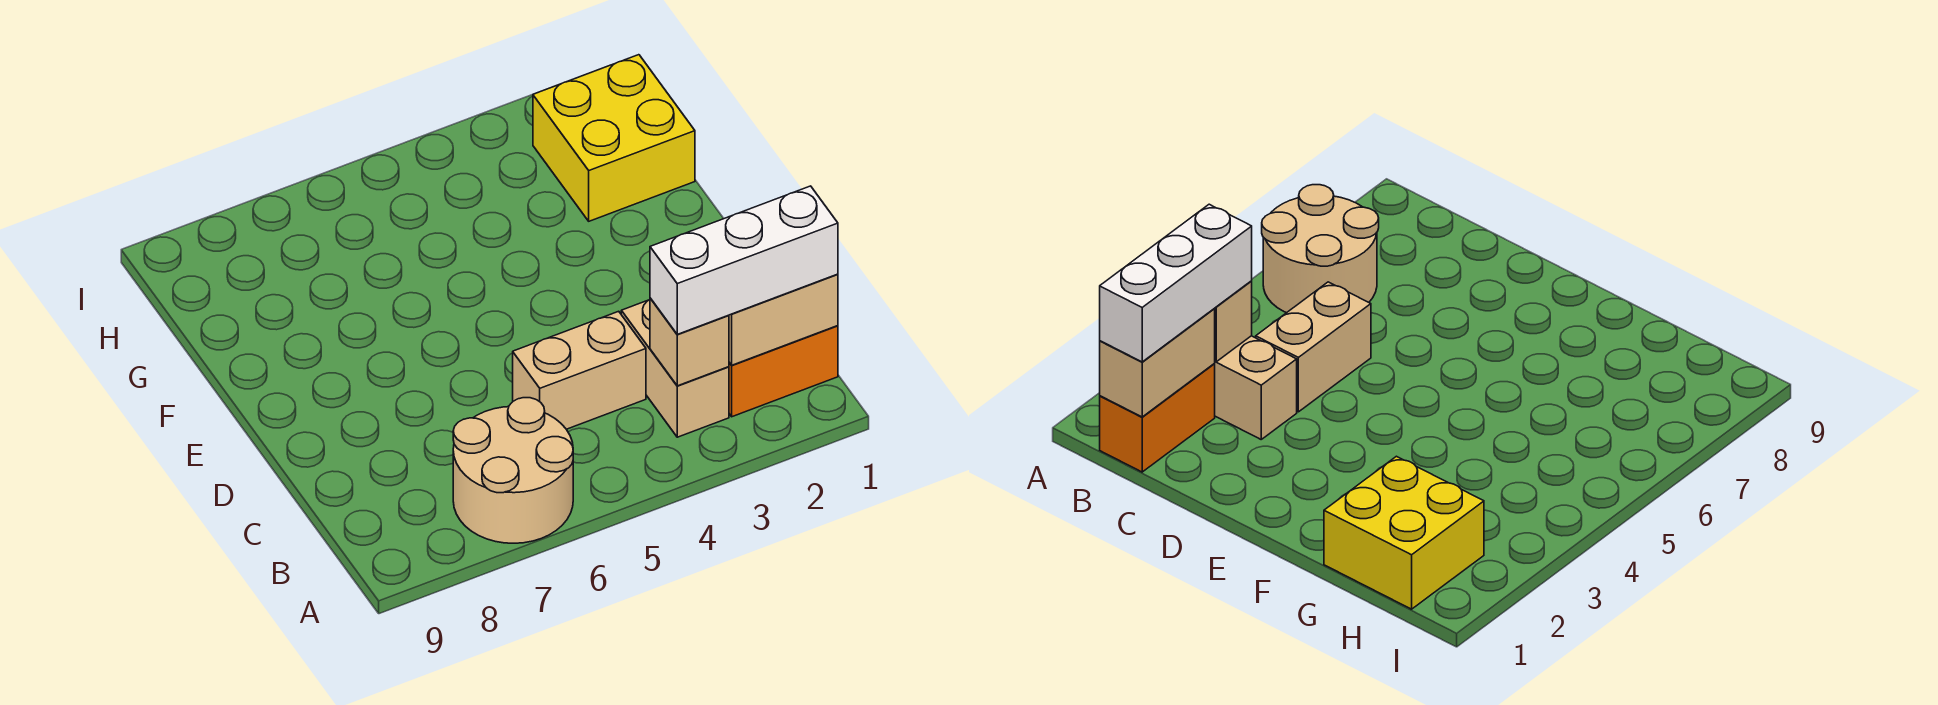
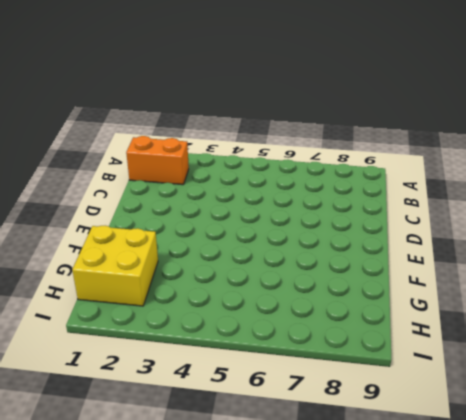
none -> tan 2x2 round brick [453,398,573,543]
none -> tan 1x2 brick [621,300,729,437]

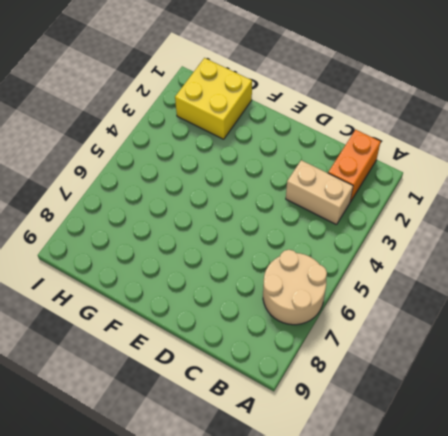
none -> tan 1x2 brick [513,311,646,429]
none -> tan 1x2 brick [729,274,838,365]

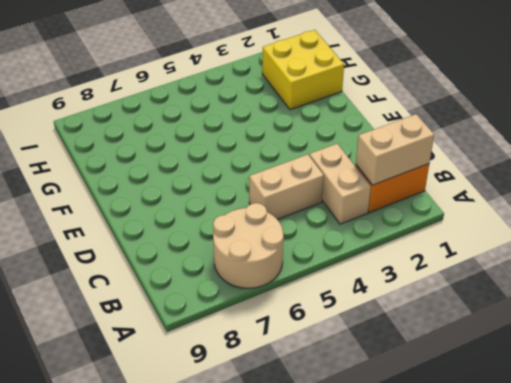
none -> tan 1x1 brick [650,298,729,386]
none -> white 1x3 brick [650,186,838,334]

